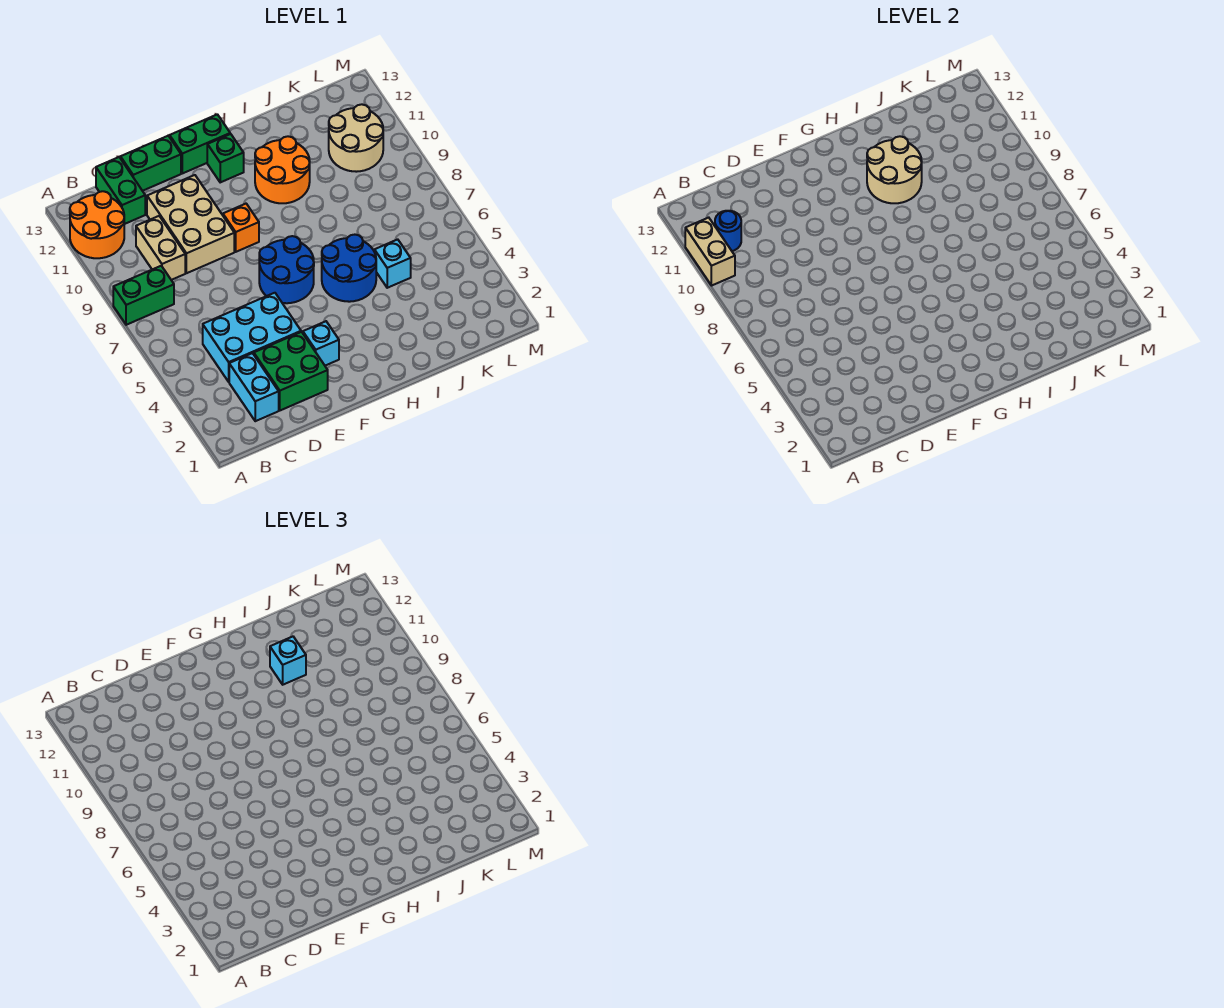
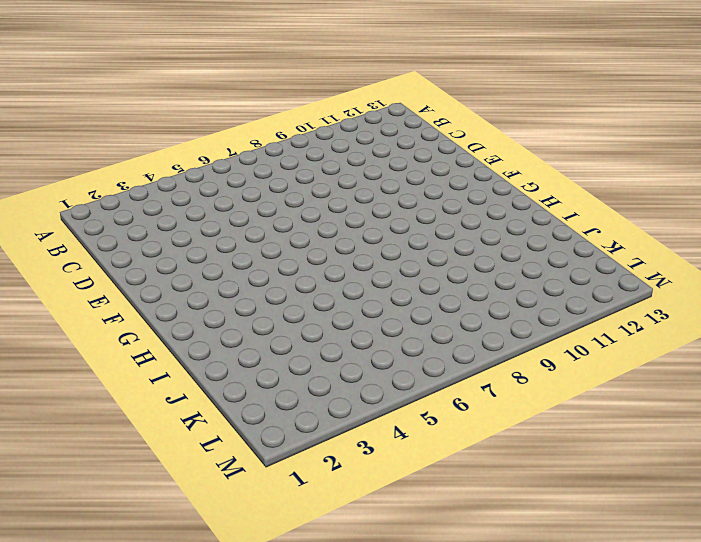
none -> green 1x2 brick [113,266,174,325]
none -> orange 2x2 round brick [70,191,124,258]
none -> cyan 1x2 brick [229,353,279,421]

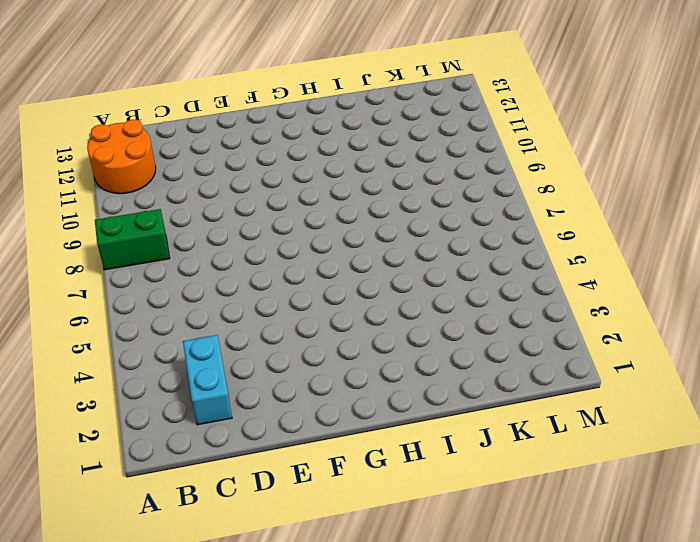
none -> cyan 2x3 brick [203,293,301,382]
none -> tan 1x2 brick [136,216,185,280]
none -> green 1x2 brick [96,157,145,224]

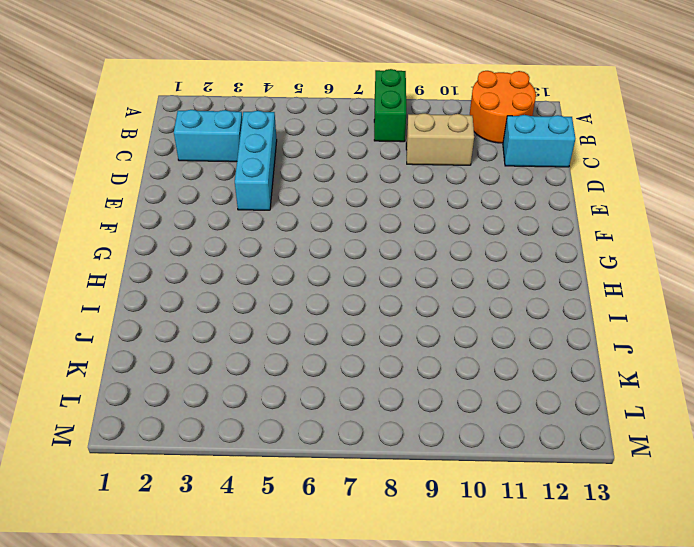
cyan 1x3 brick [235,111,277,210] -> cyan 2x3 brick [203,293,301,382]
cyan 1x2 brick [503,115,575,167] -> green 1x2 brick [96,157,145,224]
none -> green 2x2 brick [254,332,328,410]
none -> tan 2x3 brick [147,175,234,273]
none -> green 1x2 brick [120,136,181,191]

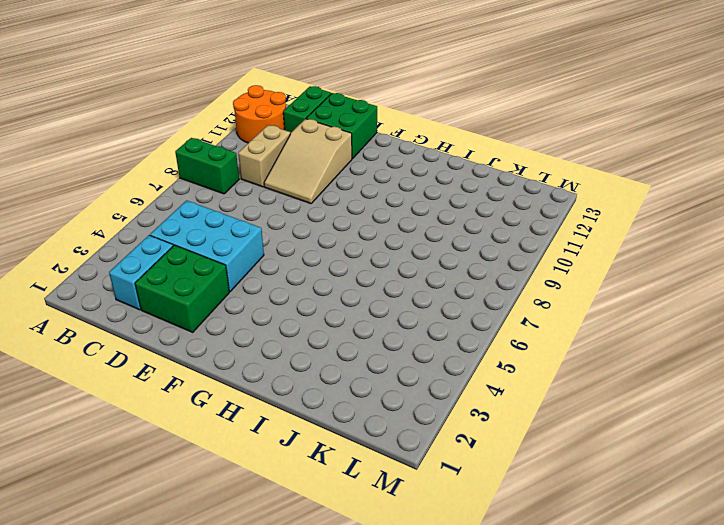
tan 2x3 slope [264,119,352,204] -> tan 2x3 brick [147,175,234,273]
green 2x2 brick [306,93,377,159] -> green 1x2 brick [120,136,181,191]
none -> cyan 1x1 brick [303,321,339,366]
none -> blue 2x2 round brick [259,236,314,303]
none -> orange 1x1 brick [223,204,259,252]

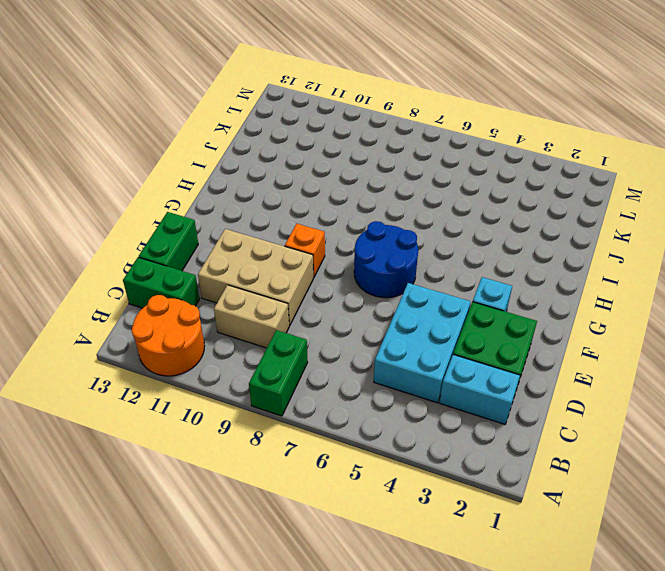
none -> green 1x2 brick [170,114,230,173]
none -> green 1x1 brick [207,134,244,182]
none -> blue 2x2 round brick [322,235,376,302]

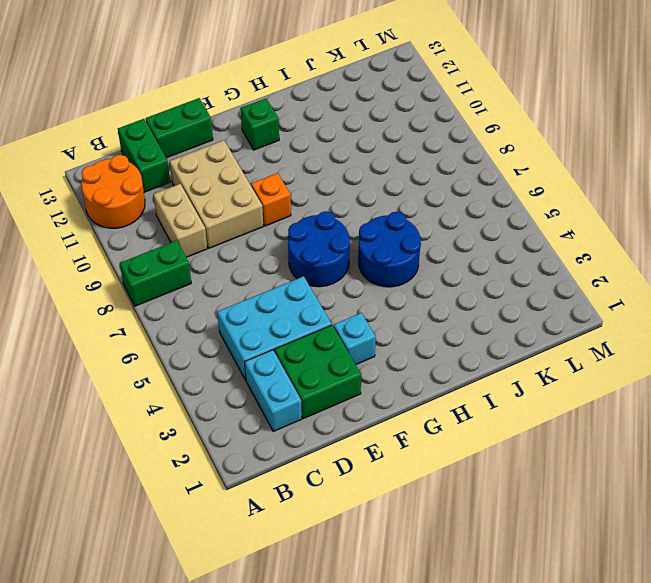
none -> green 1x2 brick [170,114,230,173]
none -> orange 2x2 round brick [255,136,310,203]
none -> cyan 1x1 brick [374,239,411,288]

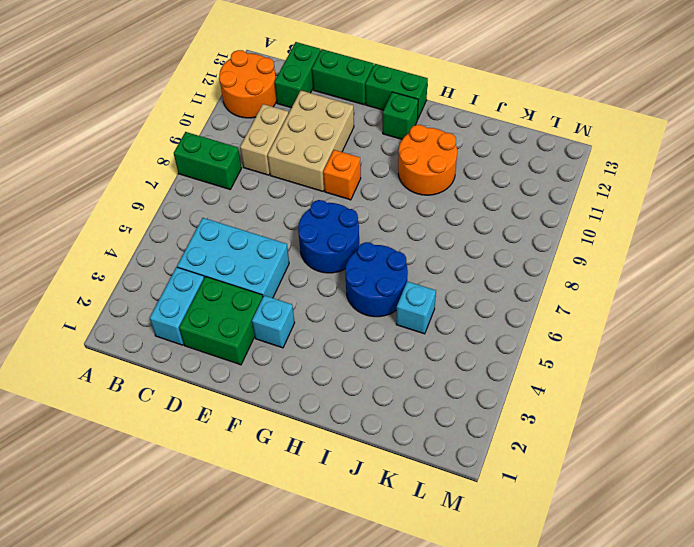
none -> tan 2x2 round brick [329,104,383,172]
none -> tan 1x2 brick [685,218,735,286]
none -> blue 1x1 round brick [715,211,741,251]

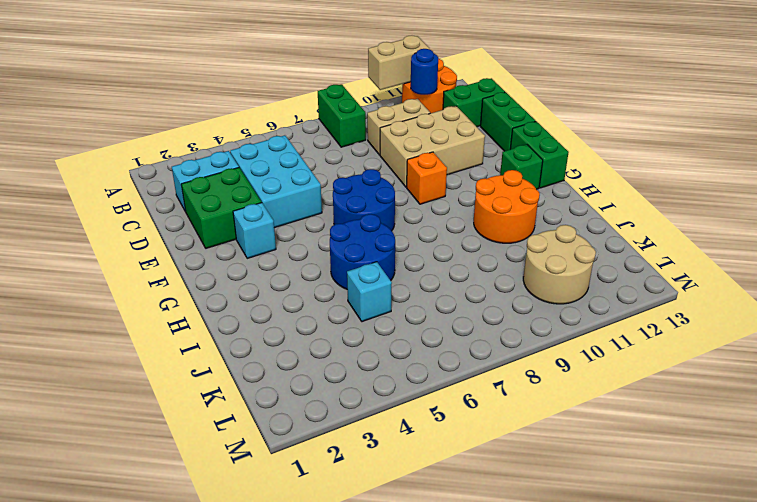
none -> tan 2x2 round brick [867,136,922,203]
none -> cyan 1x1 brick [270,637,306,685]

